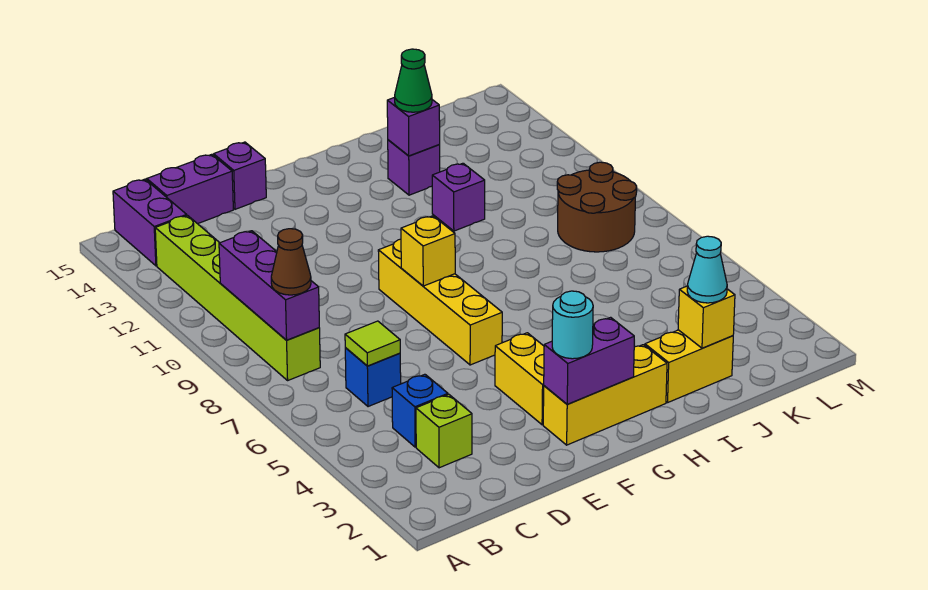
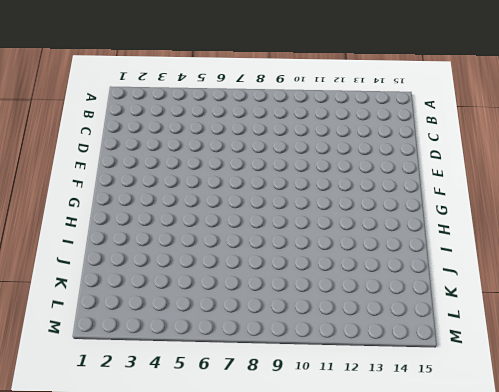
none -> lime 1x6 brick [155,215,320,380]
none -> purple 1x2 brick [113,179,187,266]
none -> lime 1x1 brick [416,395,472,468]

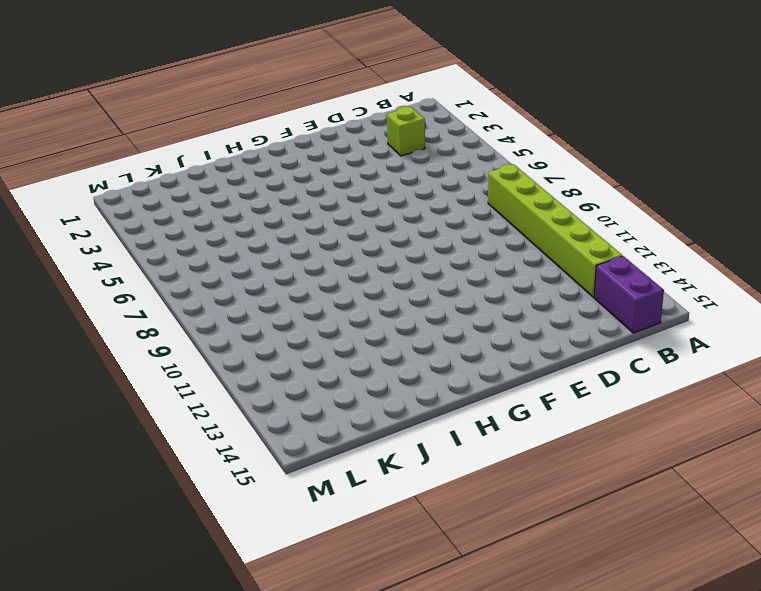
none -> blue 1x1 brick [392,374,448,447]
none -> blue 1x1 brick [345,348,401,407]
none -> purple 1x2 brick [147,154,233,224]

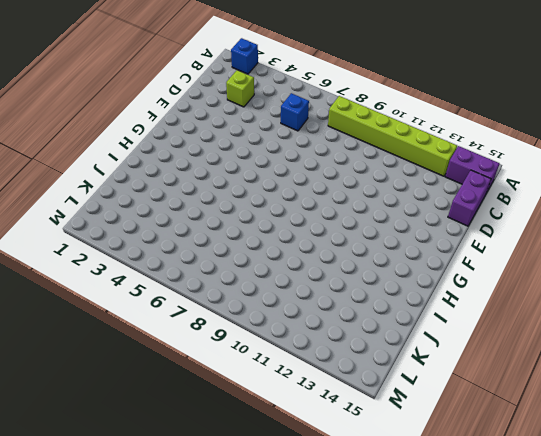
blue 1x1 brick [231,38,258,74] -> blue 1x1 brick moved to [392,374,448,447]
none -> purple 1x1 brick [214,142,266,209]
none -> yellow 1x3 brick [543,345,667,445]
none -> yellow 1x2 brick [495,333,544,425]

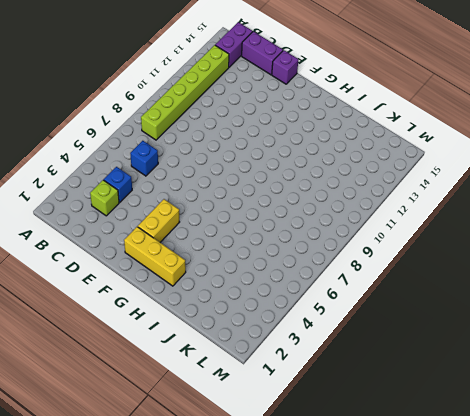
none -> yellow 1x4 brick [378,239,502,365]
none -> yellow 1x2 brick [645,330,733,402]
none -> purple 1x1 brick [432,163,485,231]

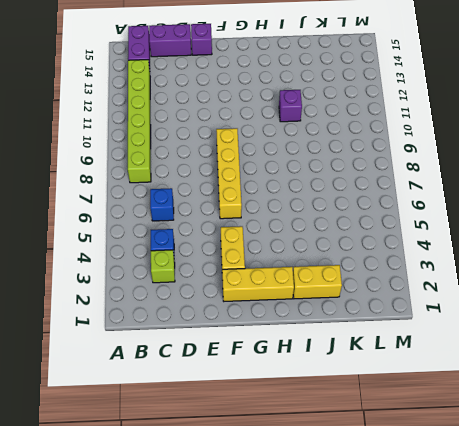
none -> purple 1x1 brick [388,140,440,195]
none -> brown 2x2 round brick [557,162,637,252]
none -> purple 1x3 brick [219,231,319,340]

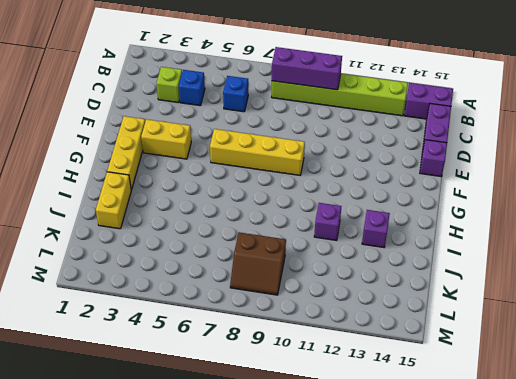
brown 2x2 slope [230,232,286,295] -> brown 2x2 round brick [557,162,637,252]
none -> lime 1x1 tile [345,321,400,366]
none -> purple 1x2 brick [544,317,635,404]
none -> yellow 1x1 brick [401,216,455,286]

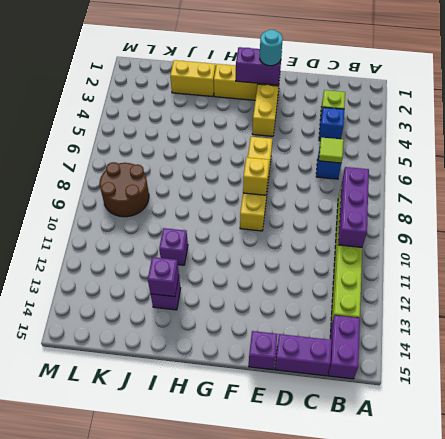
none -> yellow 1x1 brick [678,286,735,348]
none -> brown 1x1 cone [271,229,311,295]
none -> green 1x1 cone [395,49,432,112]

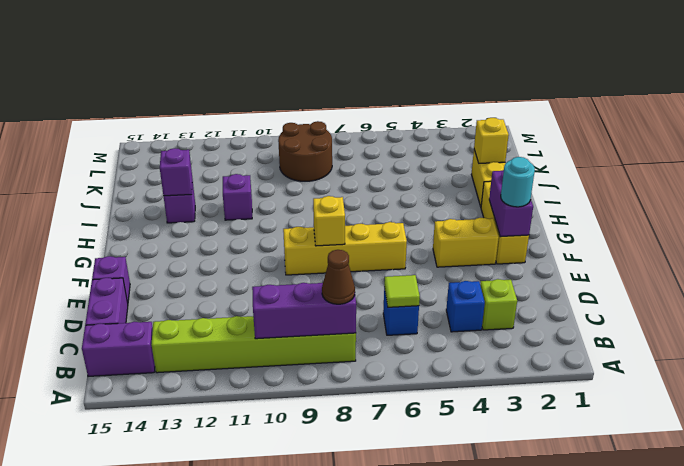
none -> green 1x1 cone [395,49,432,112]
none -> cyan 1x1 cone [687,236,727,303]

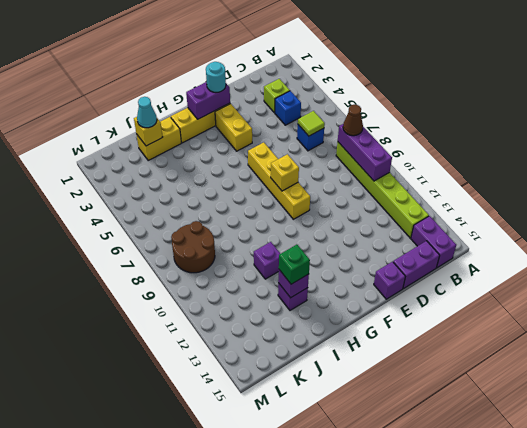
green 1x1 brick [279,245,310,284] -> green 1x1 cone [395,49,432,112]

